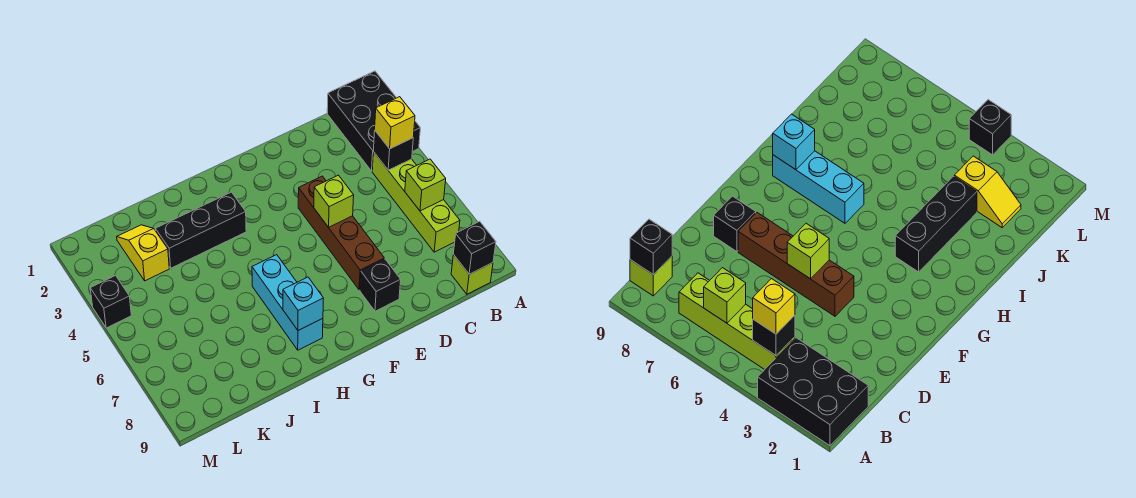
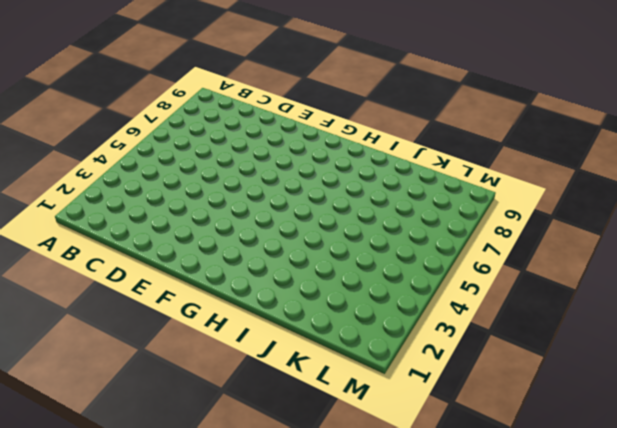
none -> black 2x3 brick [327,71,420,171]
none -> lime 1x4 brick [372,152,460,252]
none -> lime 1x1 brick [451,254,493,294]

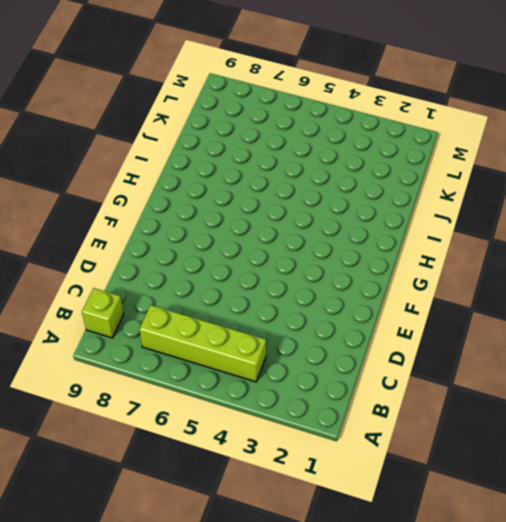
none -> black 2x3 brick [327,71,420,171]
none -> brown 1x4 brick [298,176,384,290]
none -> black 1x1 brick [360,259,401,311]

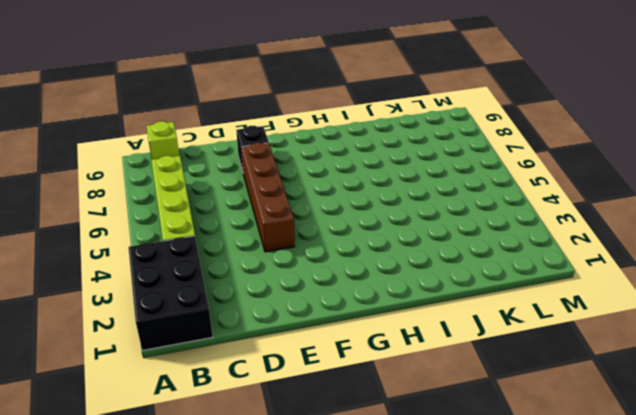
none -> black 1x3 brick [155,192,246,268]
none -> cyan 1x3 brick [252,255,323,350]
none -> yellow 1x2 slope [117,225,169,281]

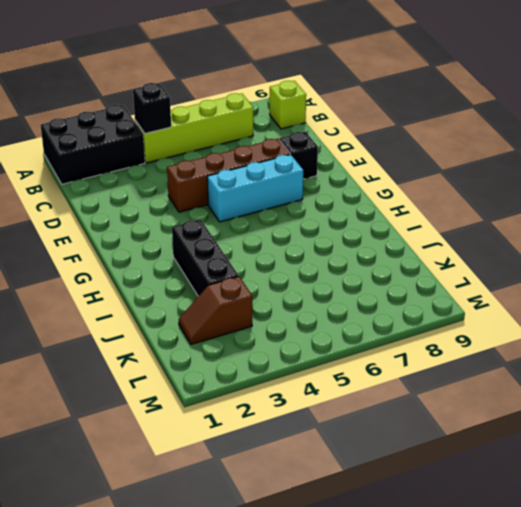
cyan 1x3 brick [207,154,303,222] -> cyan 1x3 brick moved to [252,255,323,350]
brown 1x2 slope [179,277,252,344] -> yellow 1x2 slope [117,225,169,281]
none -> black 1x1 brick [90,275,131,328]
none -> lime 1x1 brick [405,159,446,211]
none -> black 1x1 brick [453,221,496,274]

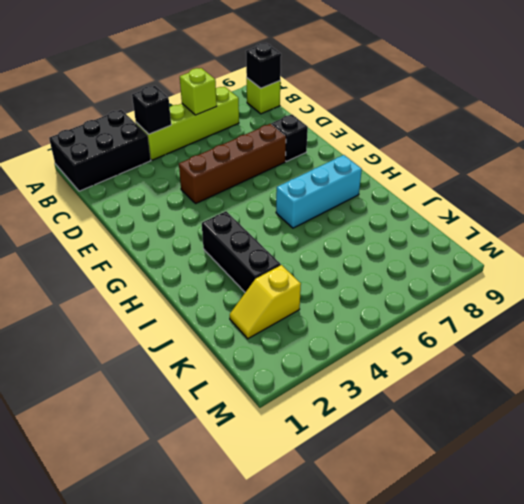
none -> black 1x1 brick [90,275,131,328]
none -> lime 1x1 brick [314,175,354,227]
none -> cyan 1x1 brick [283,277,324,330]

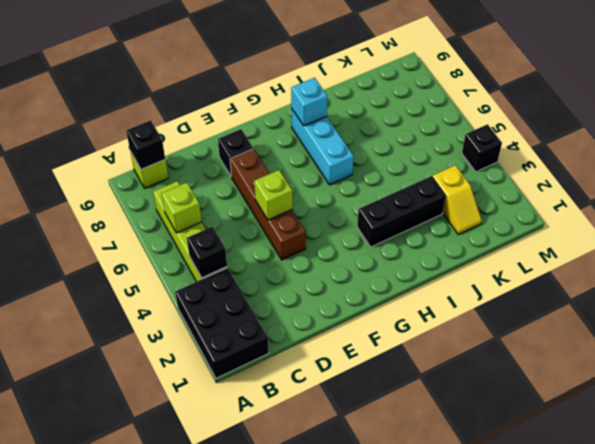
none -> yellow 1x1 brick [375,97,415,149]

